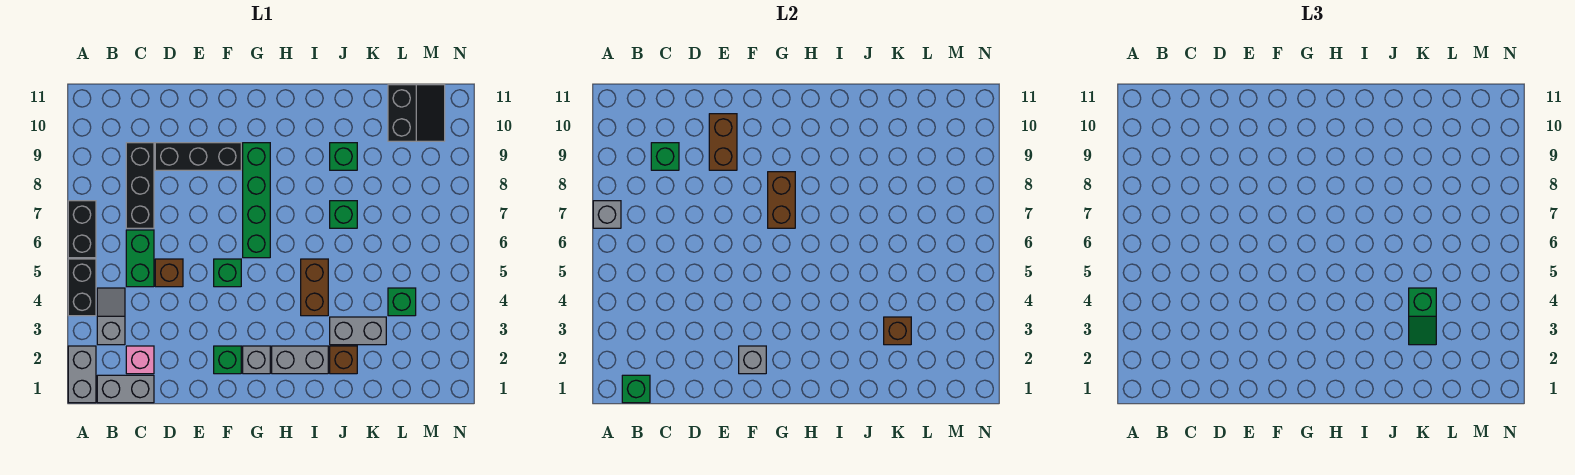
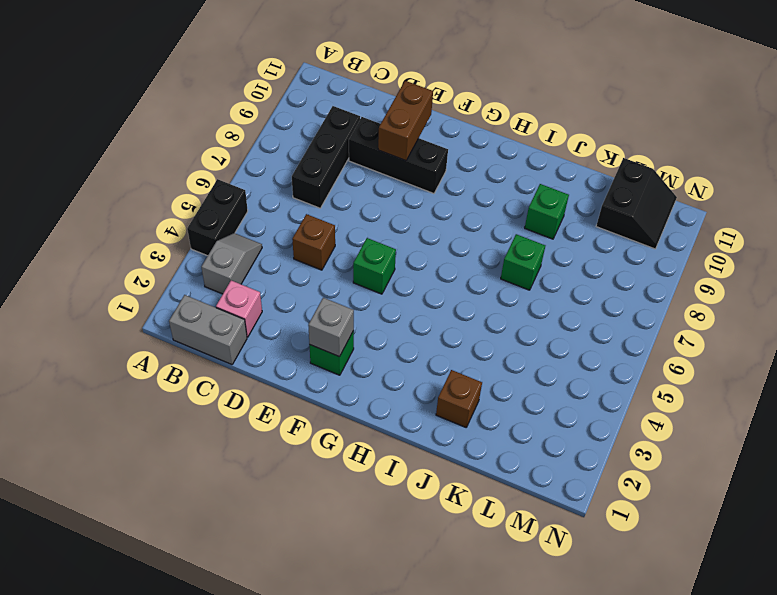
none -> grey 1x2 brick [68,346,96,403]
none -> black 1x2 brick [68,201,96,258]
none -> green 1x2 brick [126,230,154,287]
none -> grey 1x1 brick [243,346,270,374]

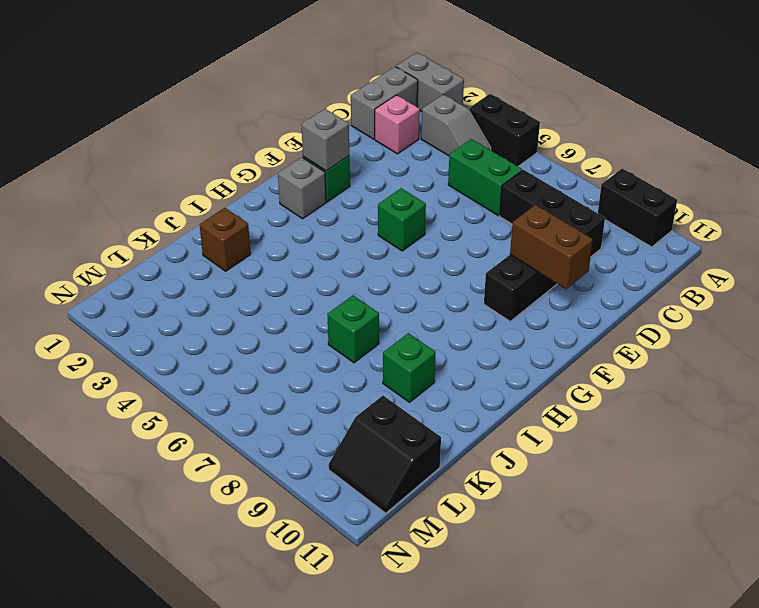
black 1x2 brick [598,169,677,247] -> black 1x2 brick moved to [68,201,96,258]
none -> brown 1x1 brick [155,259,183,287]
none -> green 1x4 brick [243,143,270,258]
none -> grey 1x2 brick [272,346,328,374]
none -> brown 1x2 brick [301,259,328,316]

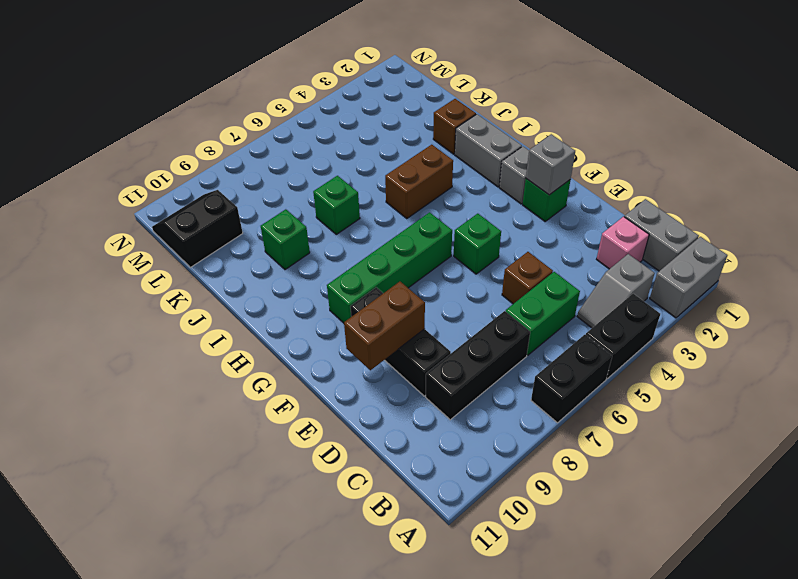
none -> grey 1x2 brick [330,317,386,345]
none -> green 1x1 brick [388,288,416,316]
none -> grey 1x1 brick [593,201,621,228]
none -> green 1x1 brick [622,375,650,403]

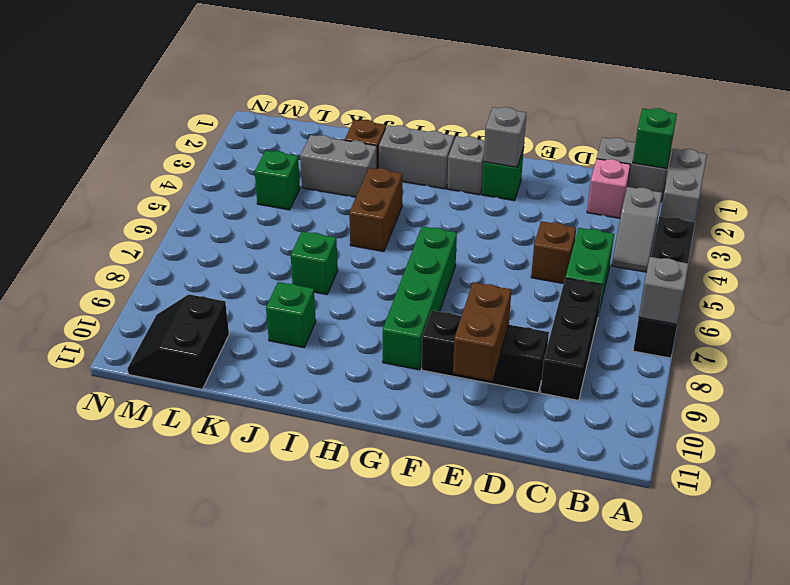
none -> green 1x1 brick [214,259,241,287]
none -> green 1x1 brick [651,143,679,170]
none -> brown 1x2 brick [768,172,795,228]
none -> brown 1x1 brick [884,317,911,345]

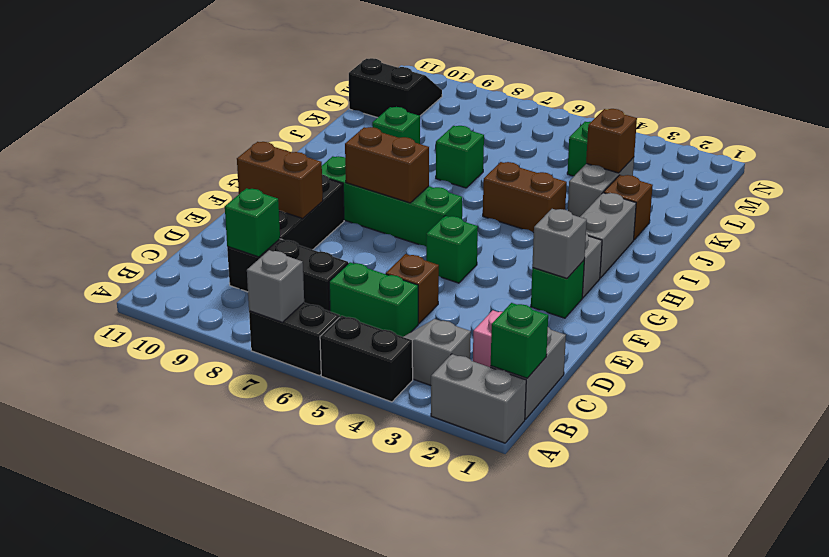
none -> green 1x2 slope [1409,288,1436,345]

